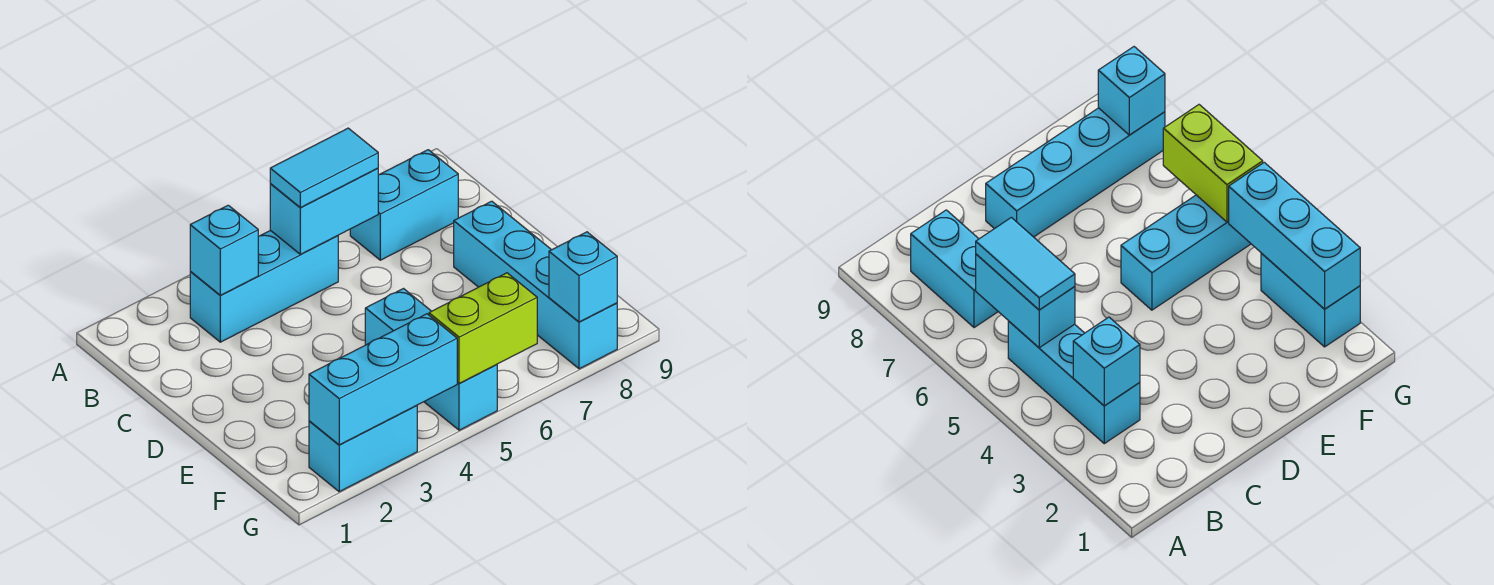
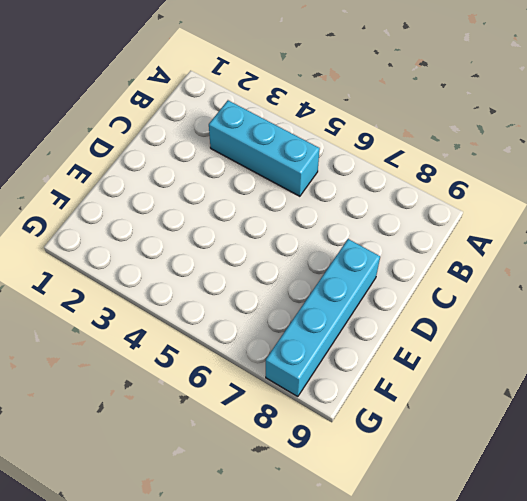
none -> cyan 1x2 brick [350,150,458,260]
none -> cyan 1x3 brick [365,289,497,430]

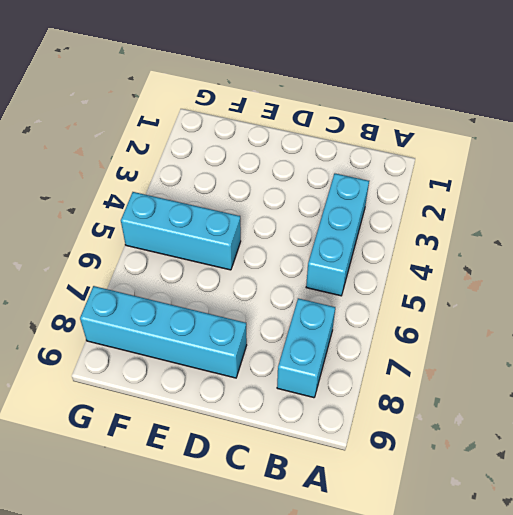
none -> cyan 1x2 brick [309,405,417,492]
none -> cyan 1x1 brick [190,205,258,295]

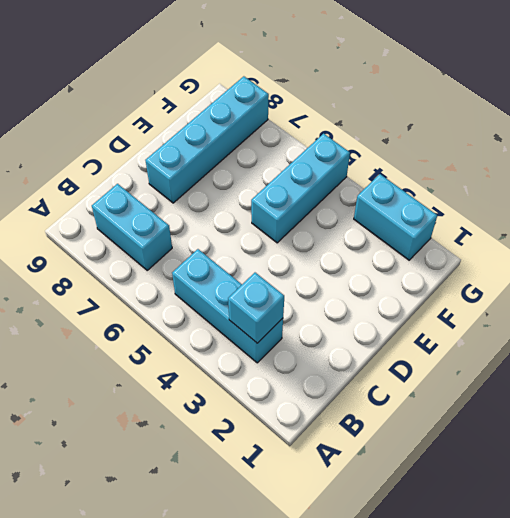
none -> cyan 1x2 brick [270,168,378,254]
none -> cyan 1x3 brick [309,314,457,445]

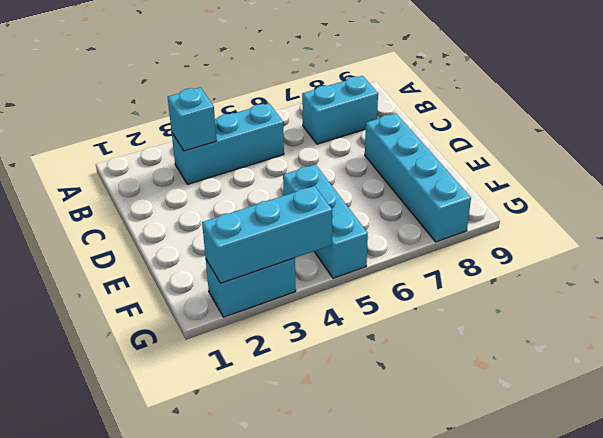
none -> cyan 1x2 brick [270,168,378,254]
none -> lime 1x2 brick [429,273,537,383]

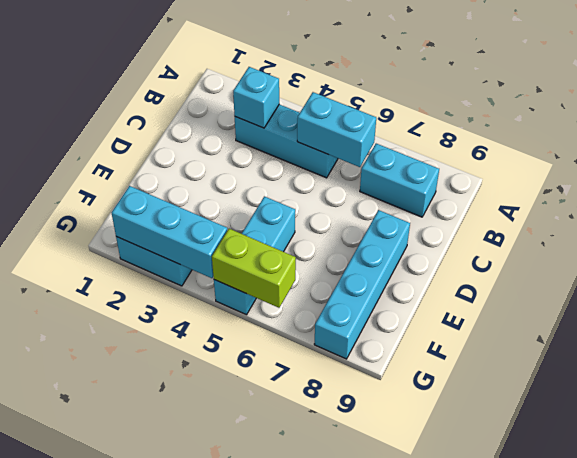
none -> cyan 1x1 brick [549,232,617,322]
none -> cyan 1x2 tile [270,128,378,208]

